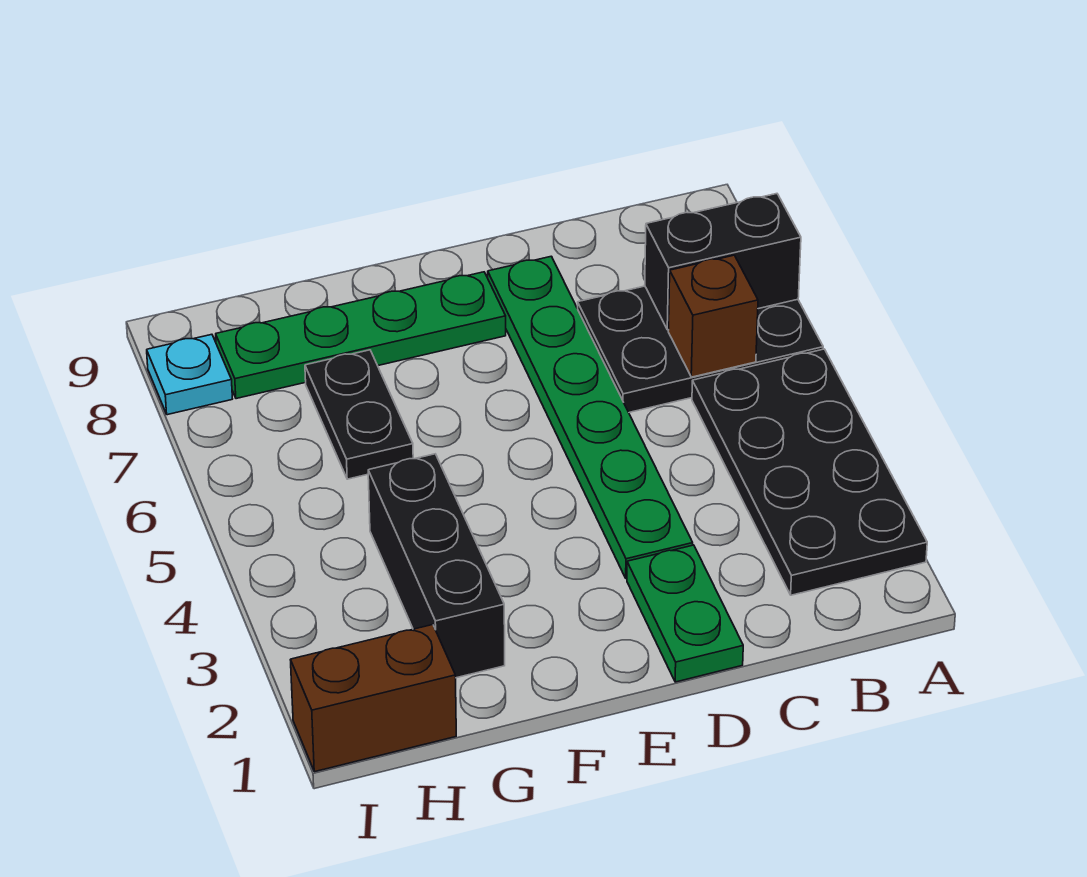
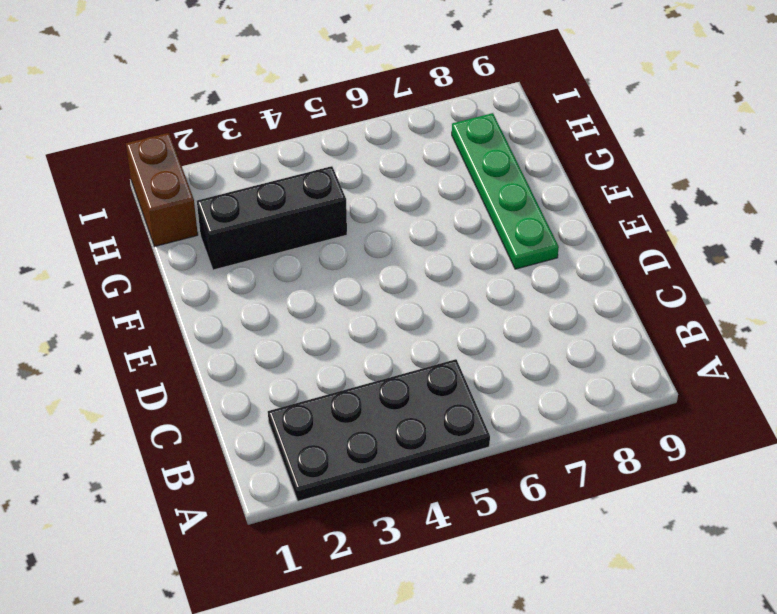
none -> black 2x3 plate [578,286,823,412]
none -> green 1x2 plate [627,545,743,682]

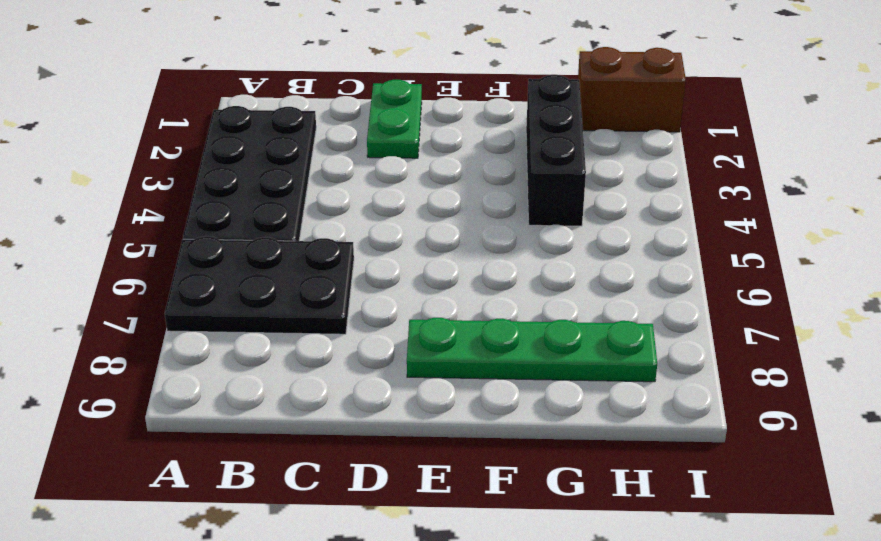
none -> green 1x6 plate [488,256,693,579]
none -> black 1x2 plate [305,350,413,479]

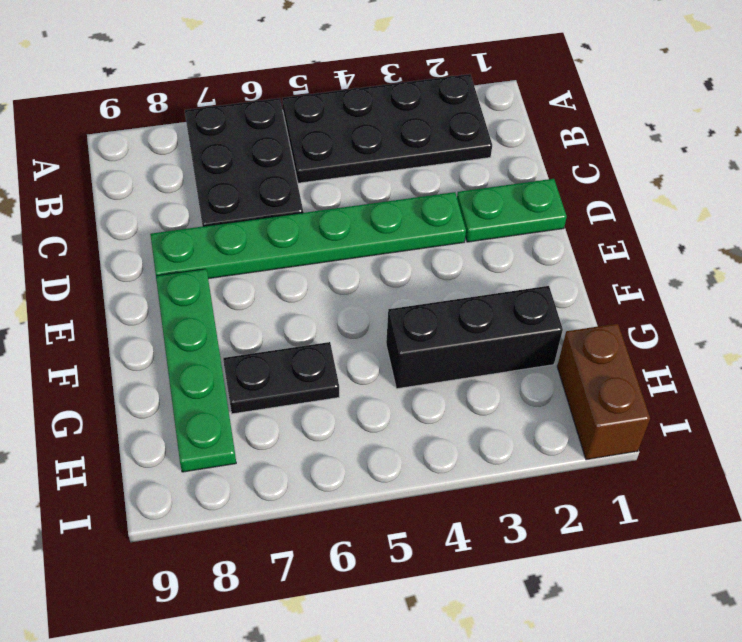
none -> cyan 1x1 plate [147,334,232,415]
none -> black 1x2 brick [645,194,801,330]

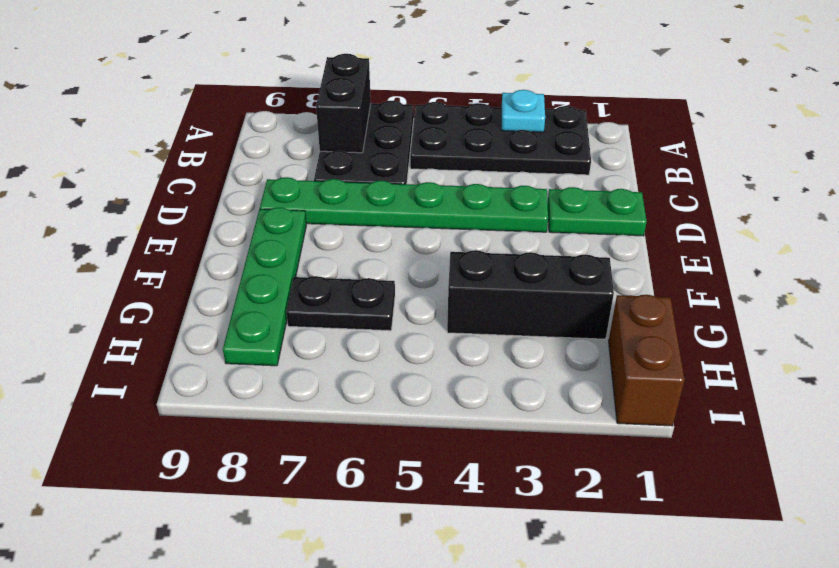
cyan 1x1 plate [502,90,545,132] -> cyan 1x1 plate moved to [147,334,232,415]
none -> brown 1x1 brick [668,255,758,377]

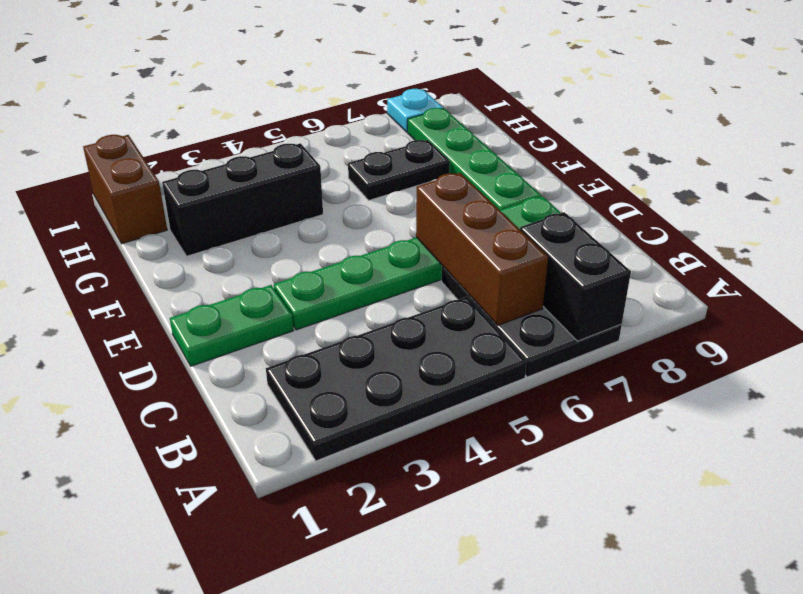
brown 1x3 brick [416,173,548,325] -> brown 1x1 brick [668,255,758,377]

